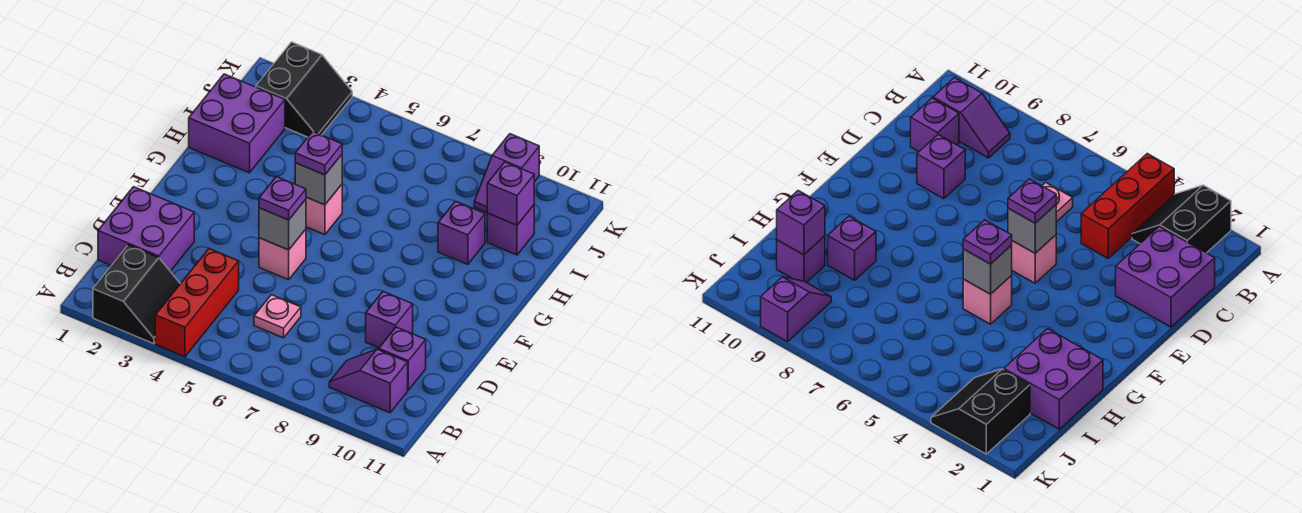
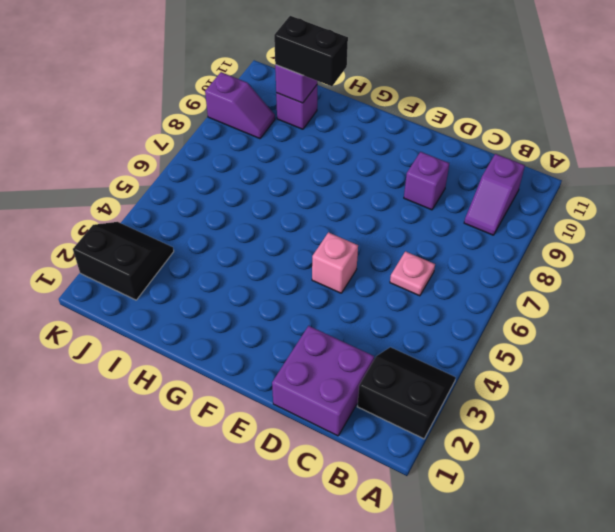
black 1x2 brick [274,16,348,86] -> none
none -> red 1x3 brick [155,249,239,357]
none -> purple 1x1 brick [379,327,426,390]
none -> pink 1x1 brick [306,184,342,235]

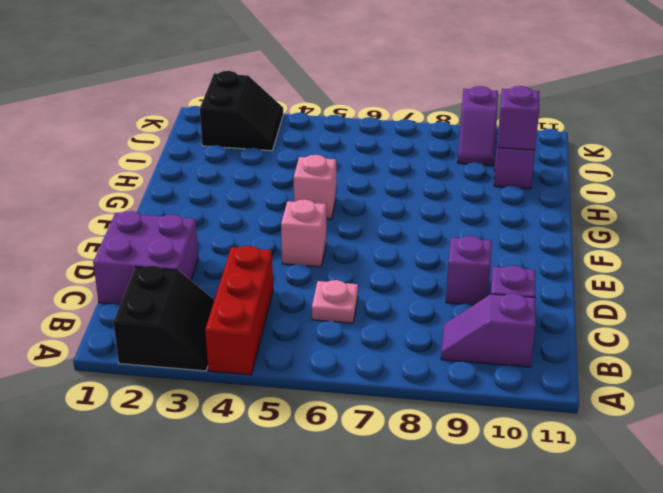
none -> purple 2x2 brick [189,74,285,173]
none -> purple 1x1 brick [438,201,485,265]
none -> grey 1x1 brick [259,199,306,250]

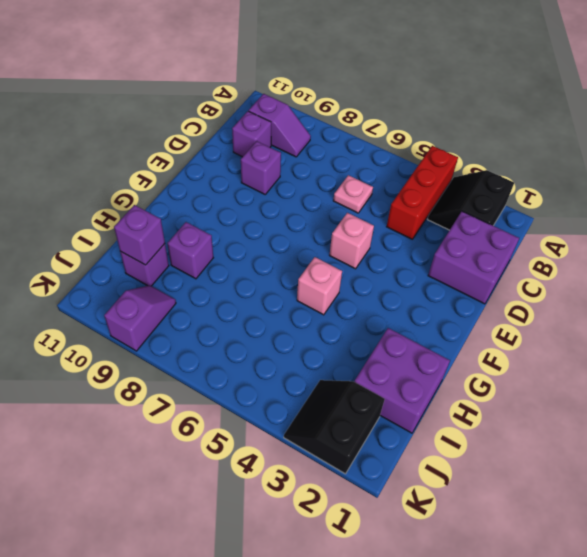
none -> grey 1x1 brick [259,199,306,250]
none -> grey 1x1 brick [295,155,342,205]
none -> purple 1x1 plate [259,177,306,220]

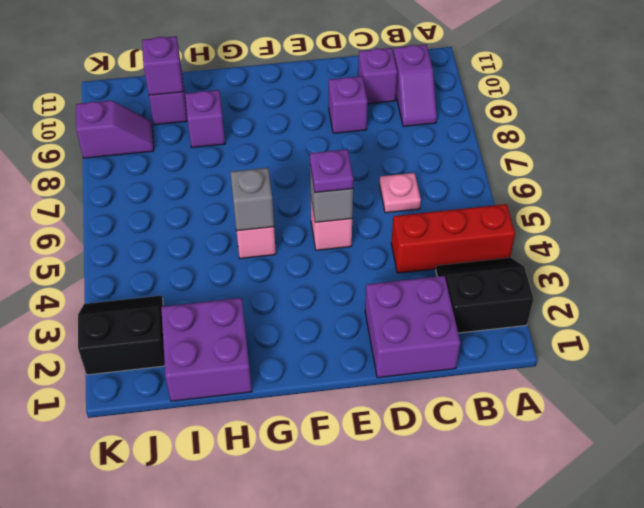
none -> purple 1x1 plate [295,132,342,175]

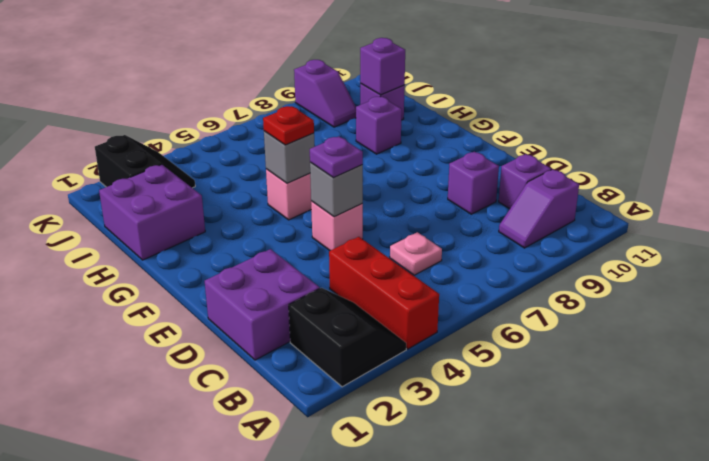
red 1x1 plate [263,106,314,145] -> purple 1x1 plate [295,132,342,175]

